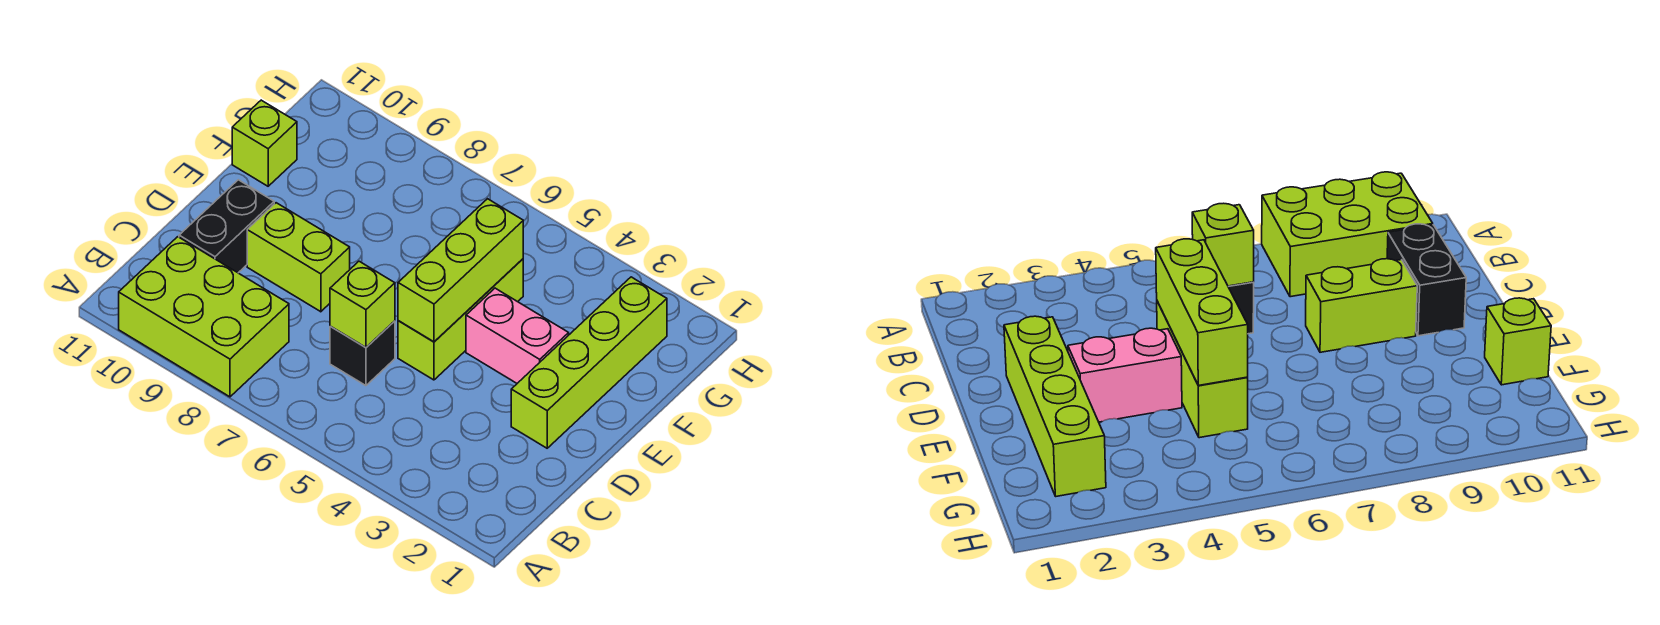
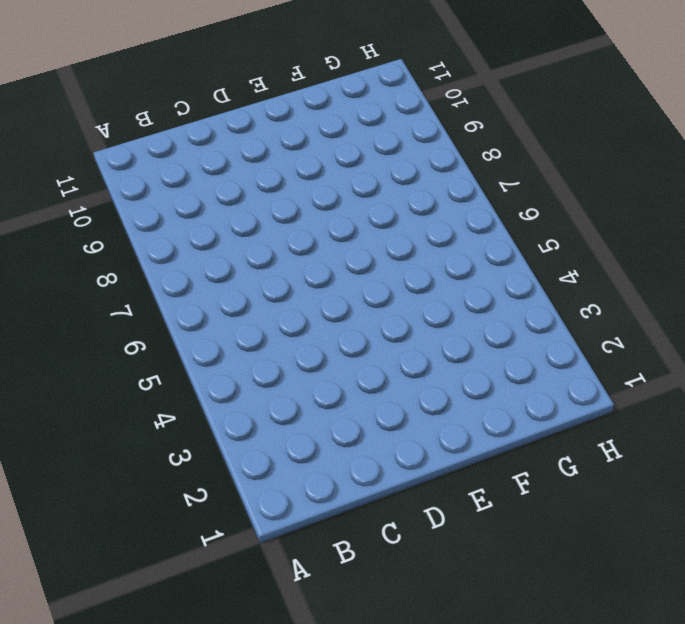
none -> lime 2x3 brick [119,237,289,397]
none -> black 1x1 brick [330,321,395,386]

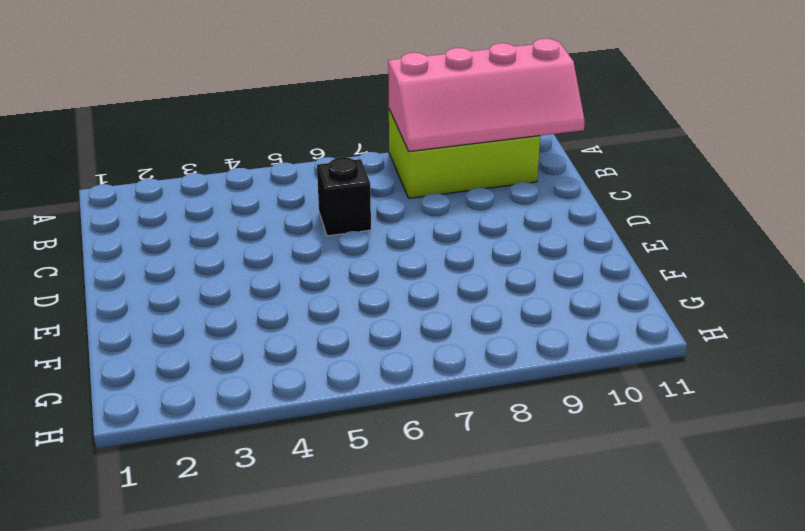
pink 2x4 slope [388,39,585,152] -> none
none -> black 1x2 brick [179,180,274,273]
none -> lime 1x4 brick [511,277,667,448]

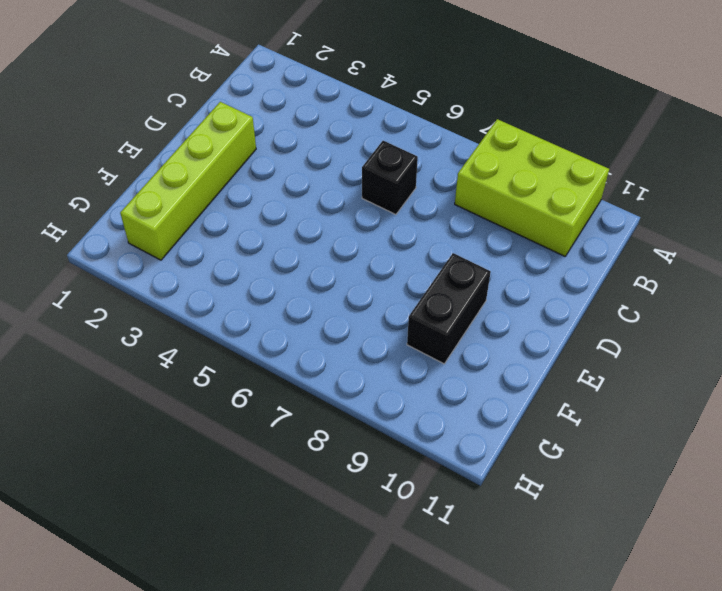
black 1x2 brick [407,253,491,364] -> black 1x2 brick moved to [179,180,274,273]
none -> lime 1x3 brick [398,259,523,380]
none -> lime 1x2 brick [247,203,350,312]

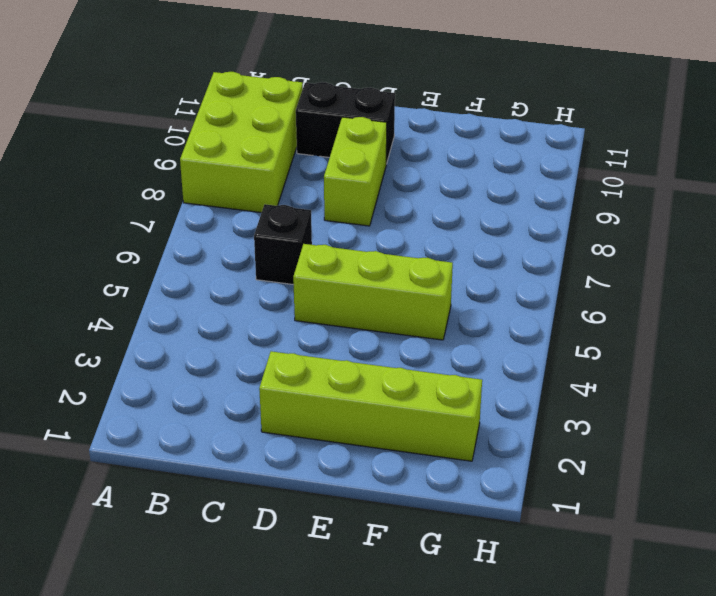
none -> pink 1x2 brick [466,288,569,383]
none -> lime 1x1 brick [232,100,297,186]

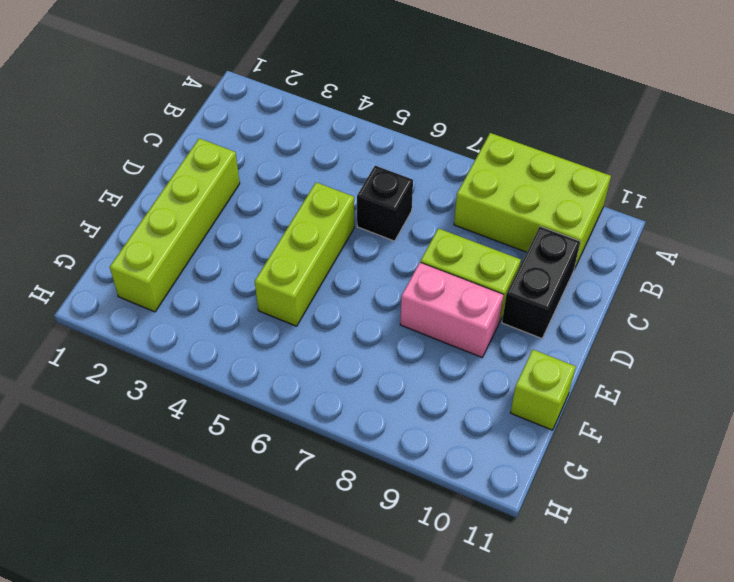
pink 1x2 brick [400,262,503,357] -> pink 1x2 brick moved to [466,288,569,383]
none -> lime 1x1 brick [330,261,395,347]
none -> lime 1x3 brick [398,199,523,342]

